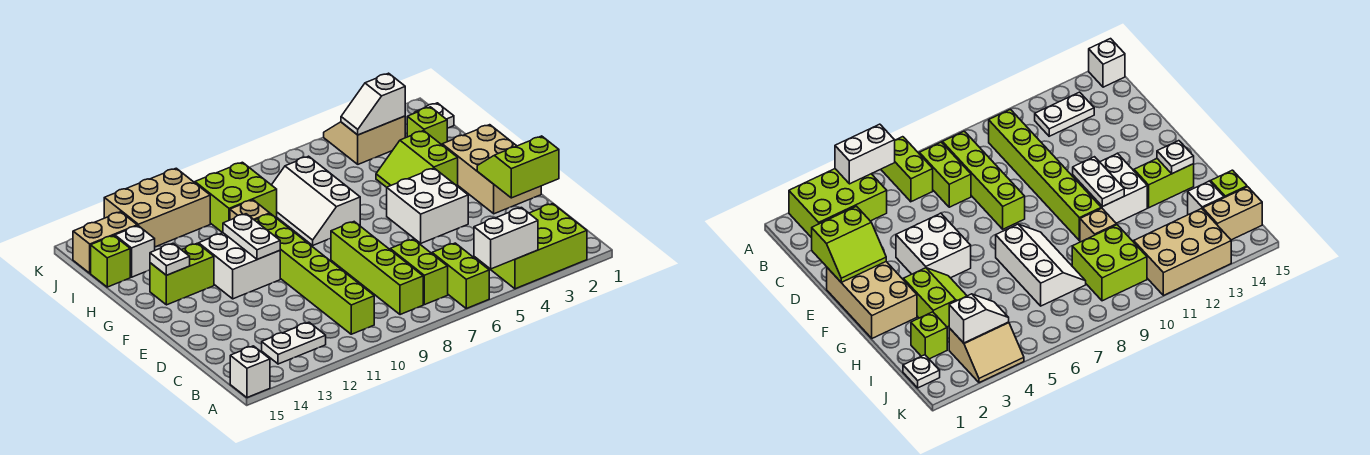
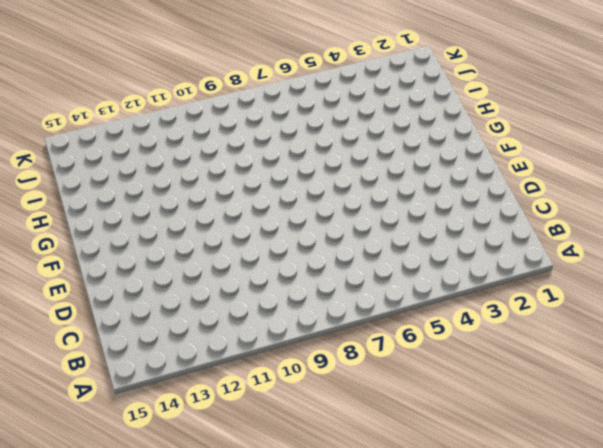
none -> lime 2x3 brick [481,204,587,289]
none -> lime 1x2 brick [432,243,489,308]
none -> white 1x1 brick [230,346,270,398]

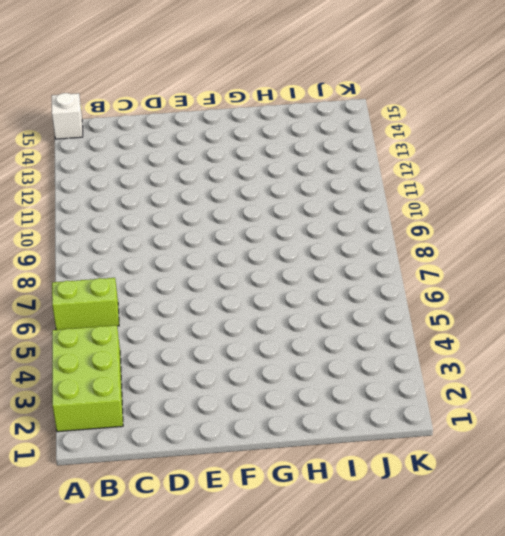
none -> lime 1x2 brick [390,239,448,305]
none -> lime 1x4 brick [331,222,423,315]
none -> lime 1x6 brick [255,214,374,334]

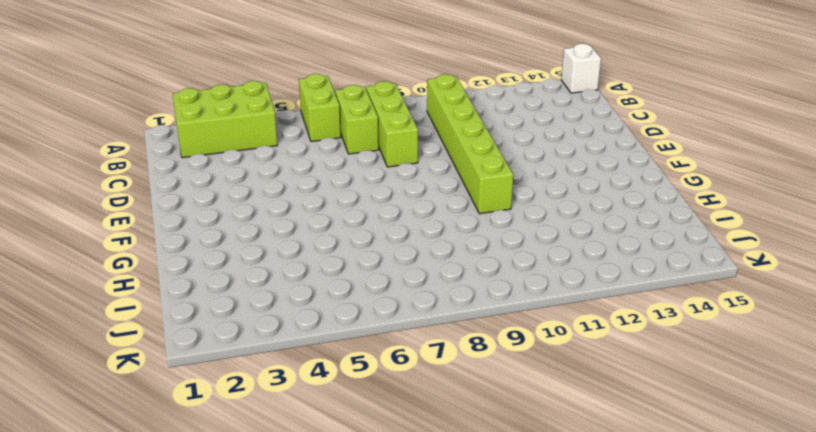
lime 1x3 brick [366,81,418,167] -> lime 1x4 brick [331,222,423,315]
none -> white 1x2 plate [262,322,326,364]
none -> tan 2x3 brick [442,125,541,214]
none -> white 2x2 brick [387,168,468,243]

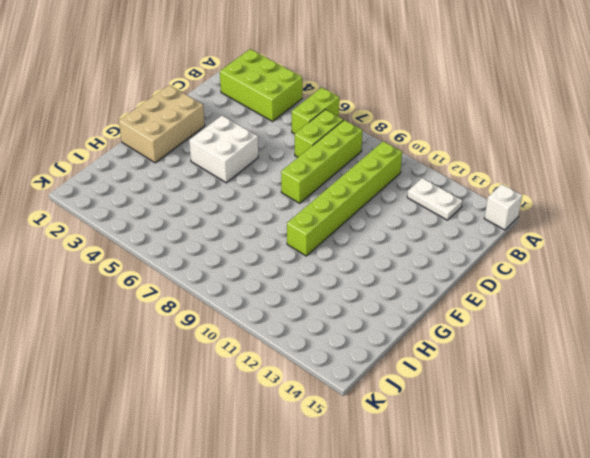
none -> white 2x2 brick [199,233,280,299]
none -> lime 2x2 slope [376,131,458,187]
none -> white 2x3 slope [272,156,360,245]

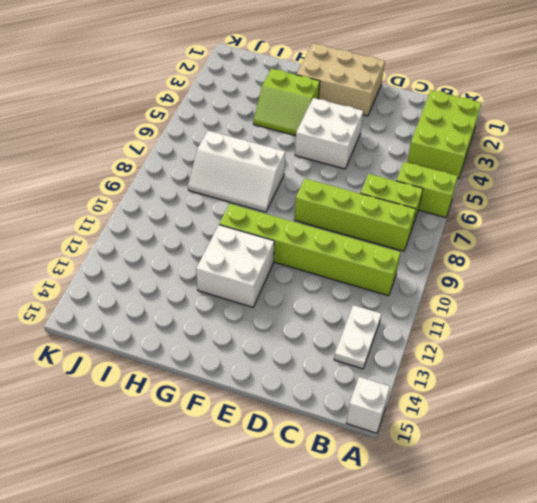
none -> lime 1x2 brick [150,243,214,305]
none -> tan 1x1 brick [230,200,270,220]
none -> lime 1x1 brick [407,107,447,145]

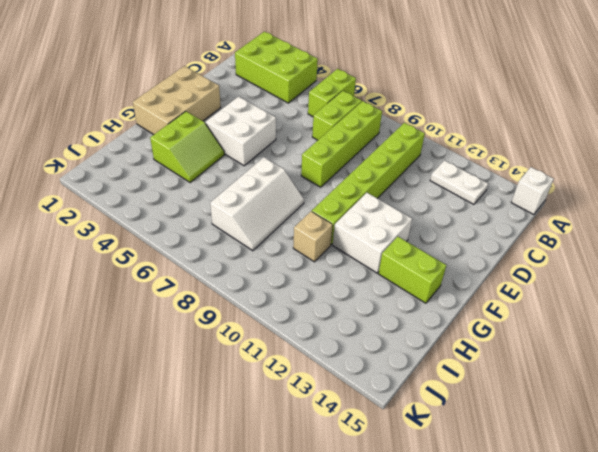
none -> lime 1x1 brick [407,107,447,145]
none -> lime 2x2 brick [195,162,277,233]
none -> white 1x1 brick [115,226,155,277]

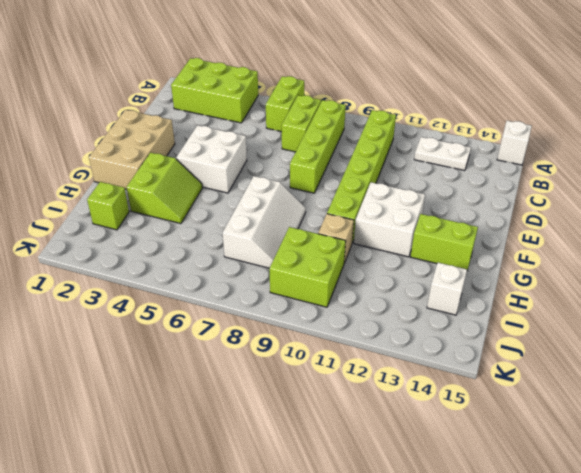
none -> lime 1x1 brick [91,236,130,287]
none -> white 1x1 plate [415,103,454,128]
none -> tan 2x2 slope [324,116,405,164]

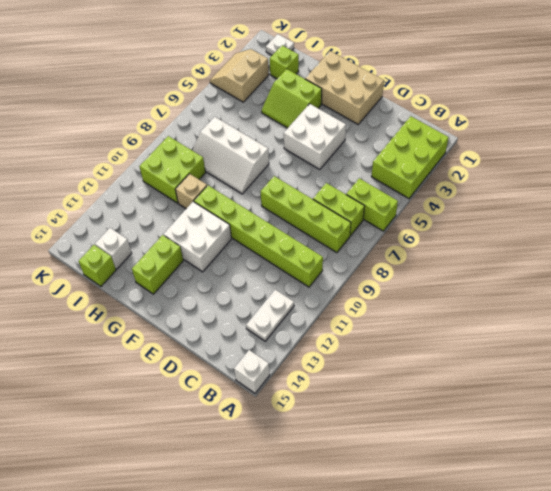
none -> tan 2x3 brick [104,168,210,247]
none -> tan 1x2 brick [73,212,137,273]
none -> white 1x2 brick [474,208,538,269]

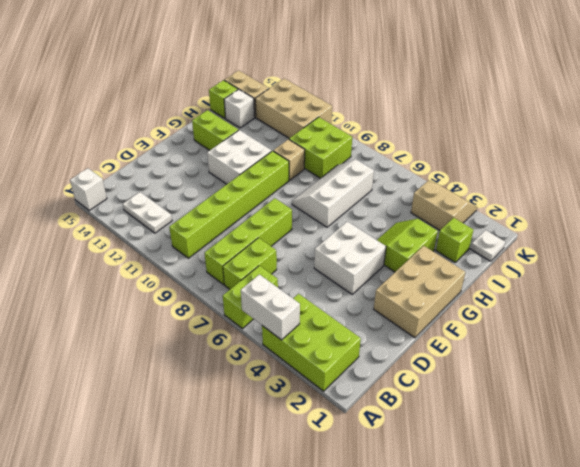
none -> lime 2x2 slope [477,136,559,198]
none -> white 1x2 plate [223,214,280,259]
none -> white 1x1 plate [150,243,190,275]

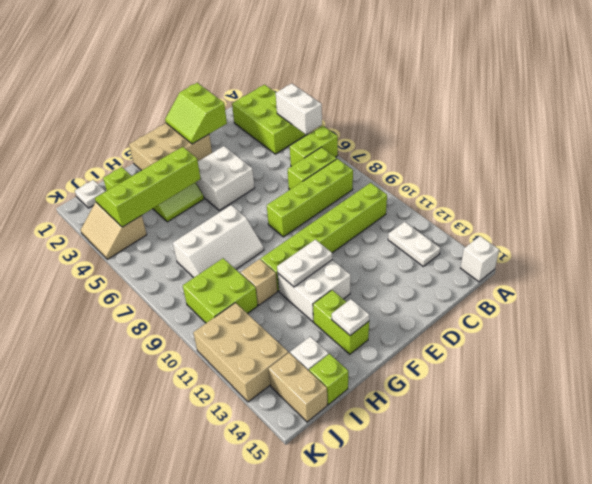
lime 2x4 slope [95,147,201,227] -> white 1x2 slope [341,73,405,135]

